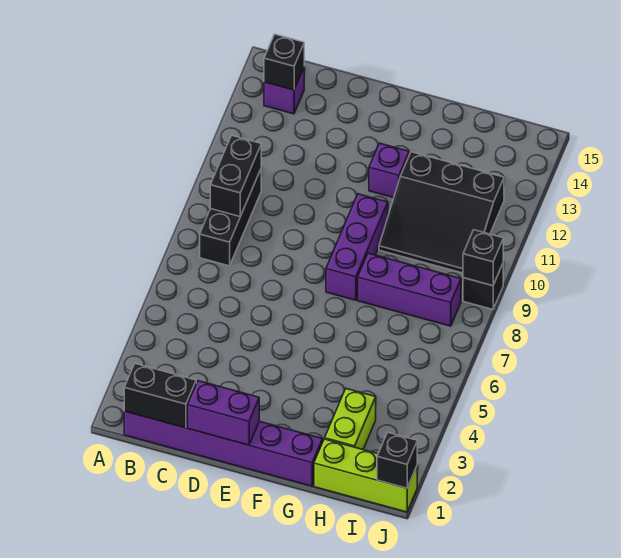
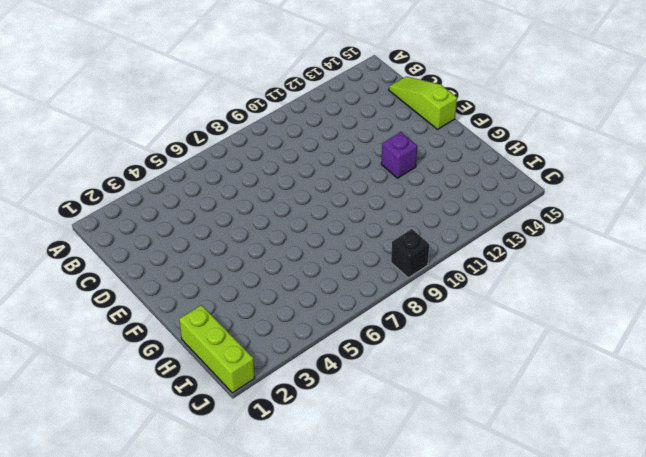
lime 1x3 slope [389,76,457,129] -> none
none -> purple 1x6 brick [124,411,323,486]
none -> black 1x3 brick [200,169,261,266]
none -> purple 1x1 brick [264,68,304,114]

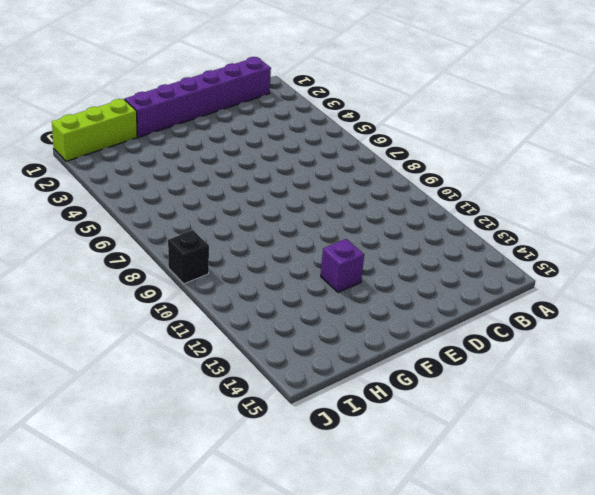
none -> black 1x3 brick [200,169,261,266]
none -> purple 1x1 brick [264,68,304,114]
none -> purple 1x3 brick [326,194,388,300]

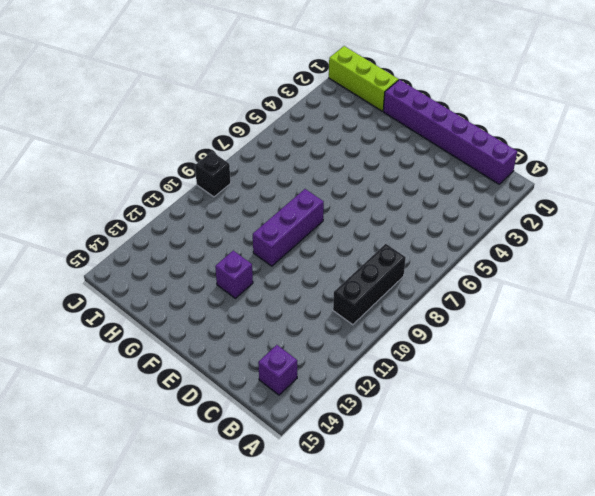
none -> purple 1x3 brick [358,253,461,326]
none -> black 3x3 slope [379,152,504,273]
none -> lime 1x2 brick [325,389,376,449]

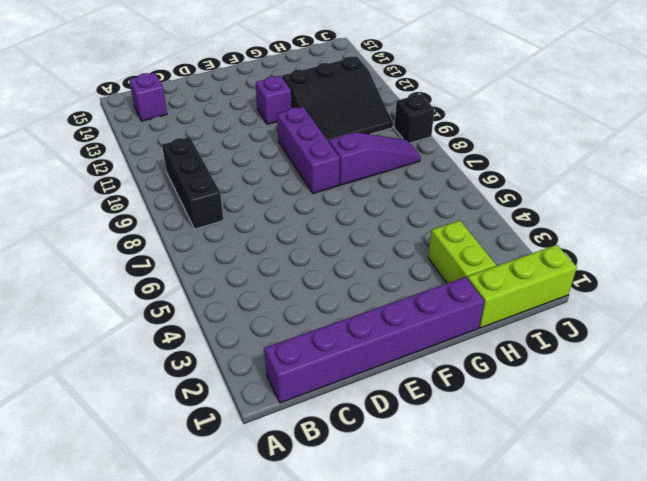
purple 1x3 slope [328,132,421,185] -> purple 1x3 brick [358,253,461,326]
none -> black 1x2 brick [124,364,196,428]
none -> black 1x2 brick [210,136,261,216]
none -> black 1x1 brick [264,34,304,90]

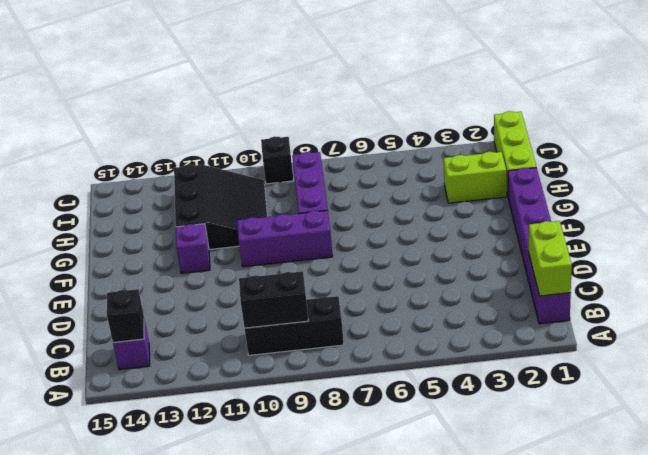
lime 1x2 brick [529,221,572,296] -> black 1x2 brick [124,364,196,428]
none -> purple 1x2 brick [188,381,259,445]
none -> black 1x1 brick [377,432,417,488]
none -> black 1x1 brick [463,230,503,286]

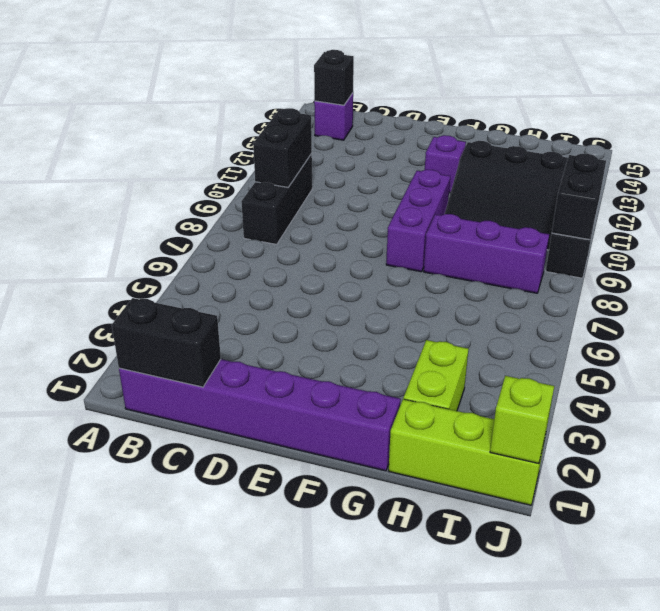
lime 1x1 brick [490,376,554,464] -> black 1x1 brick [377,432,417,488]
black 1x2 brick [552,154,606,240] -> black 1x1 brick [463,230,503,286]
none -> purple 1x2 brick [188,381,259,445]

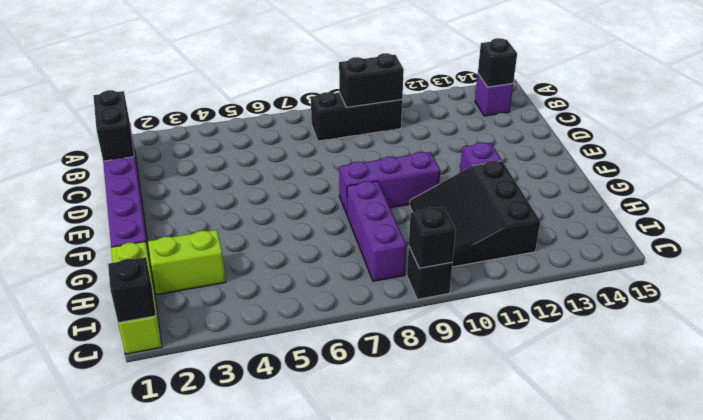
none -> purple 1x2 brick [188,381,259,445]

